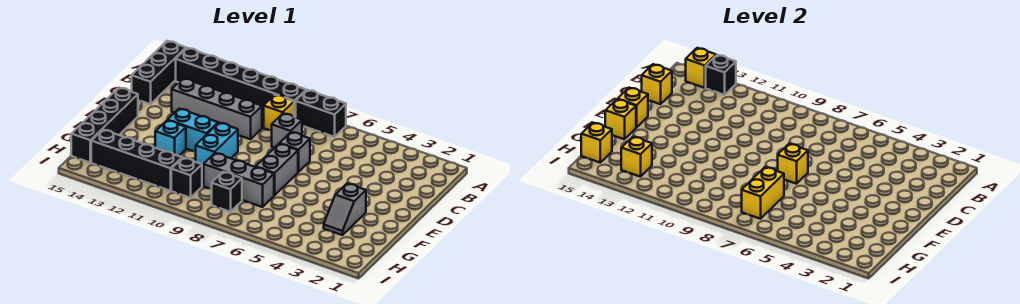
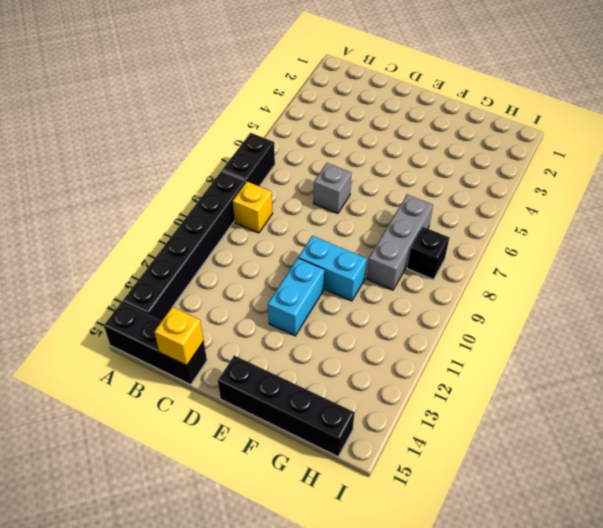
none -> grey 1x1 brick [272,113,302,148]
none -> grey 1x4 brick [172,78,262,139]
none -> grey 1x2 brick [256,144,298,195]

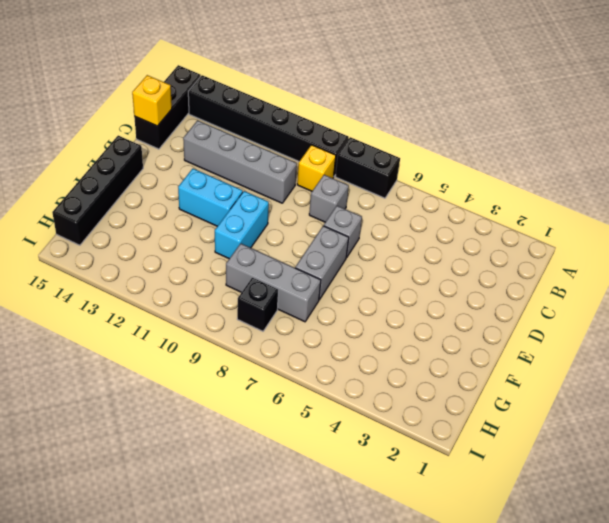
none -> grey 1x2 slope [324,183,366,235]
none -> cyan 1x1 brick [155,120,186,156]
none -> black 1x1 brick [171,158,202,198]

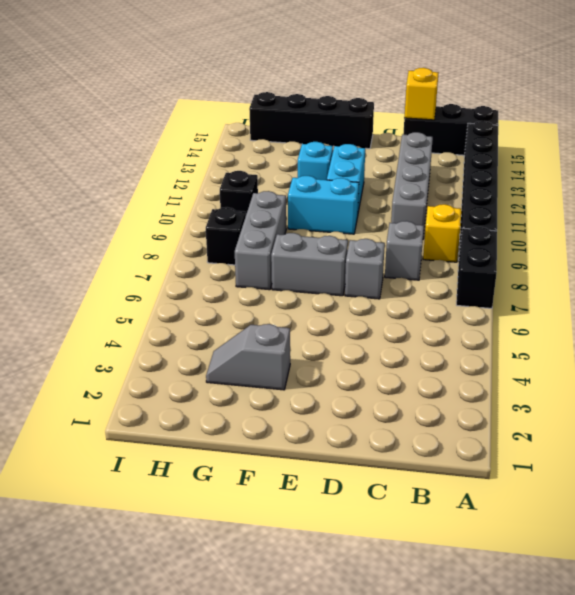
none -> black 1x4 brick [91,130,182,191]
none -> black 1x1 brick [706,55,736,95]
none -> yellow 1x1 brick [686,48,716,88]

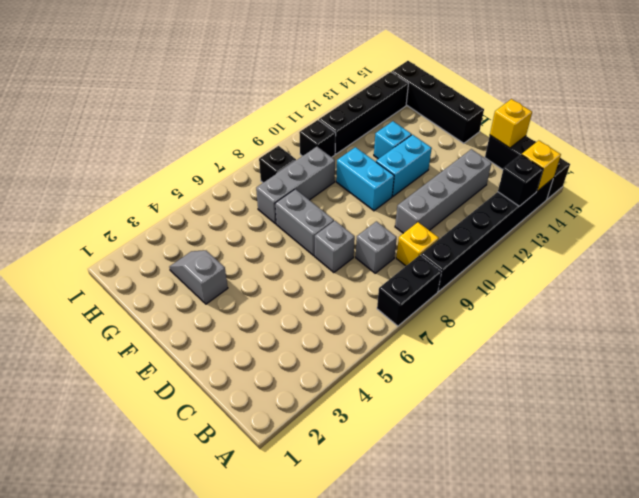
none -> yellow 1x1 brick [778,144,808,184]
none -> yellow 1x1 brick [618,88,648,128]
none -> yellow 1x1 brick [605,99,636,139]

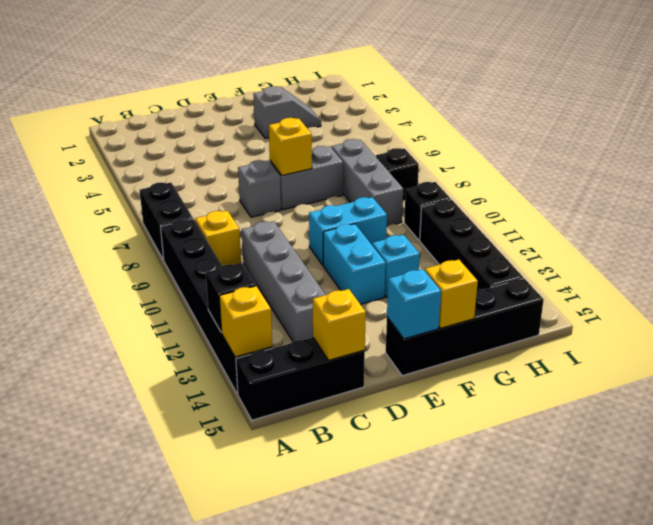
cyan 1x1 brick [387,269,441,339] -> yellow 1x1 brick [618,88,648,128]
none -> grey 1x1 brick [272,113,302,148]
none -> yellow 1x2 brick [742,167,784,219]
none -> yellow 1x1 brick [621,137,652,177]

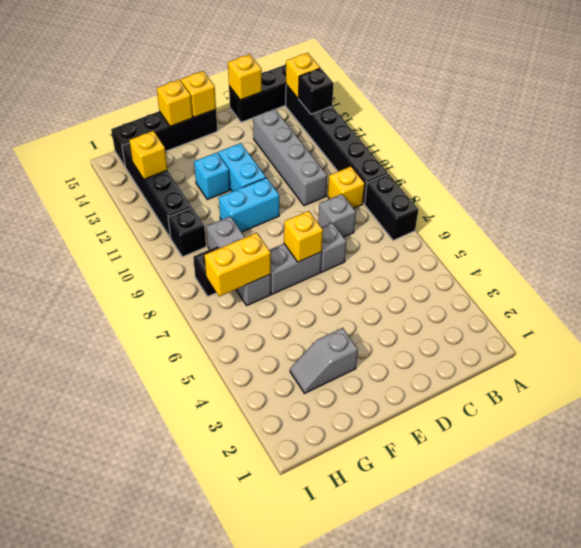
none -> yellow 1x1 brick [581,123,612,162]

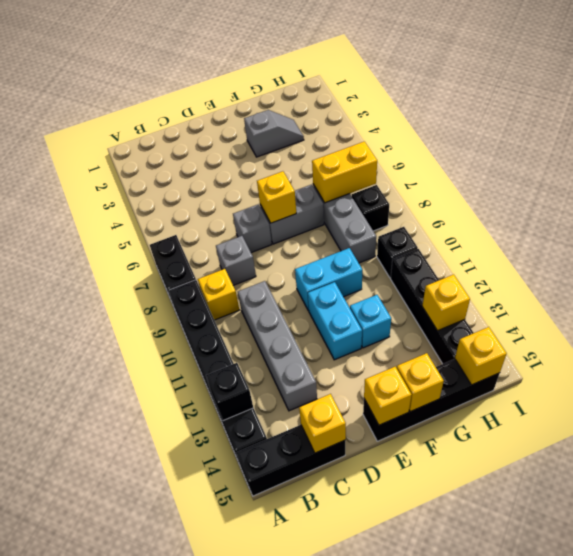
none -> yellow 1x1 brick [686,48,716,88]

